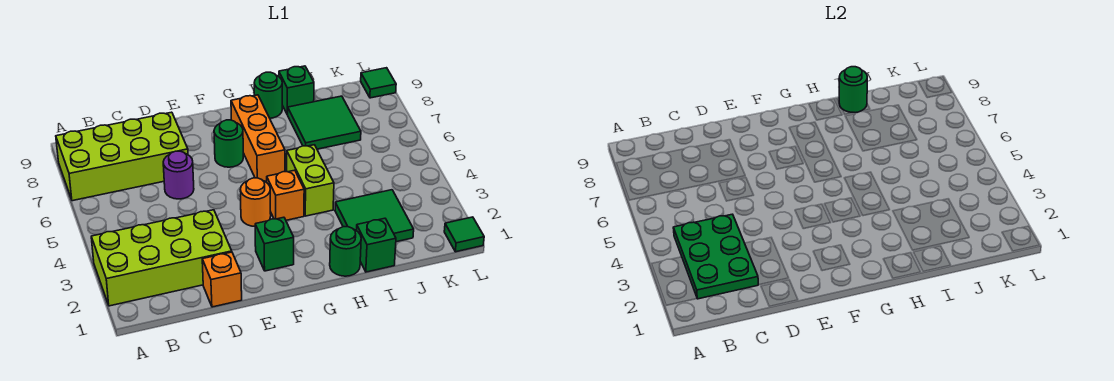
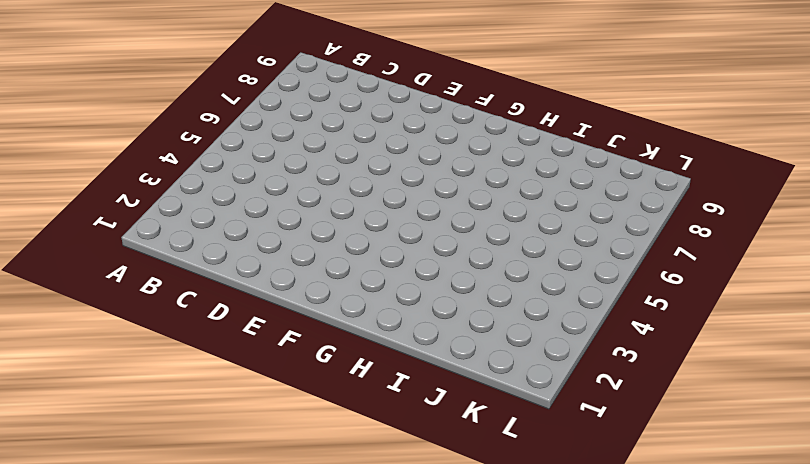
none -> lime 2x4 brick [91,210,232,306]
none -> lime 2x4 brick [56,112,188,201]
none -> orange 1x1 brick [202,252,242,307]

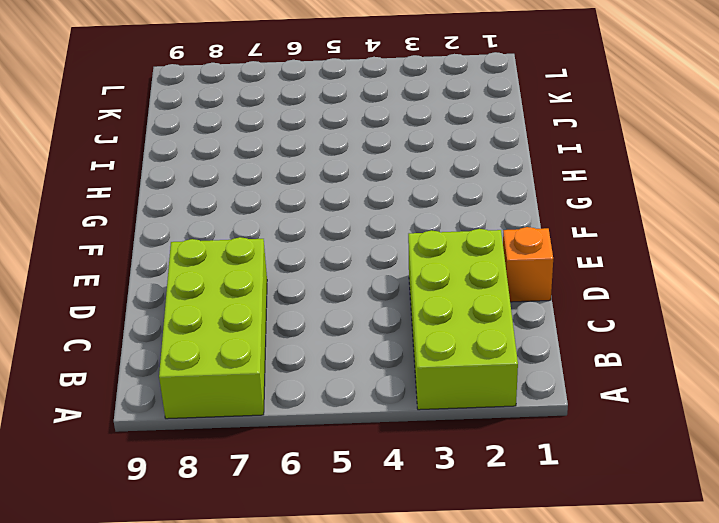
none -> purple 1x1 round brick [163,151,194,199]
none -> green 1x1 brick [255,217,294,271]
none -> orange 1x1 round brick [240,178,271,226]

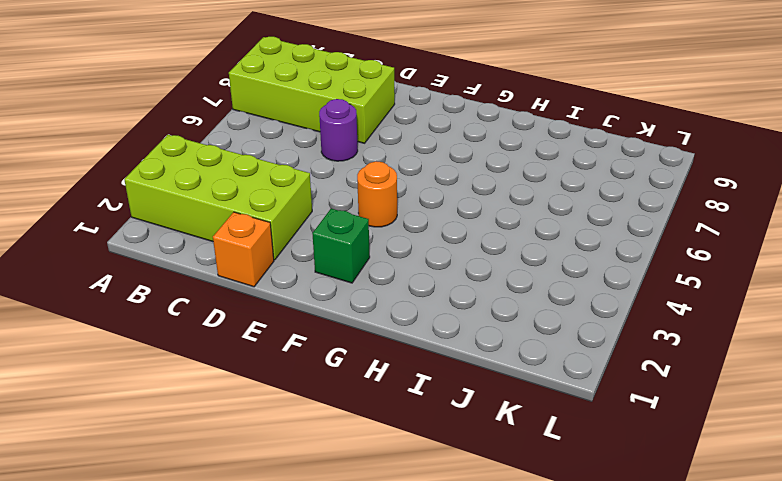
none -> green 1x1 round brick [214,120,243,167]
none -> orange 1x1 brick [267,170,304,220]
none -> orange 1x3 brick [231,95,285,181]

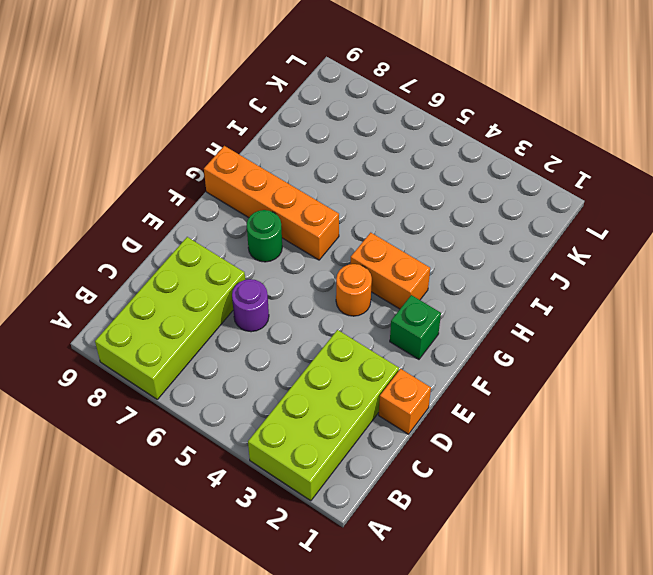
orange 1x2 brick [350,233,430,309] -> orange 1x1 brick [267,170,304,220]
orange 1x4 brick [204,146,339,260] -> orange 1x3 brick [231,95,285,181]
none -> green 1x1 round brick [330,227,361,276]
none -> lime 1x2 brick [287,145,334,216]
none -> green 1x1 round brick [254,72,282,118]

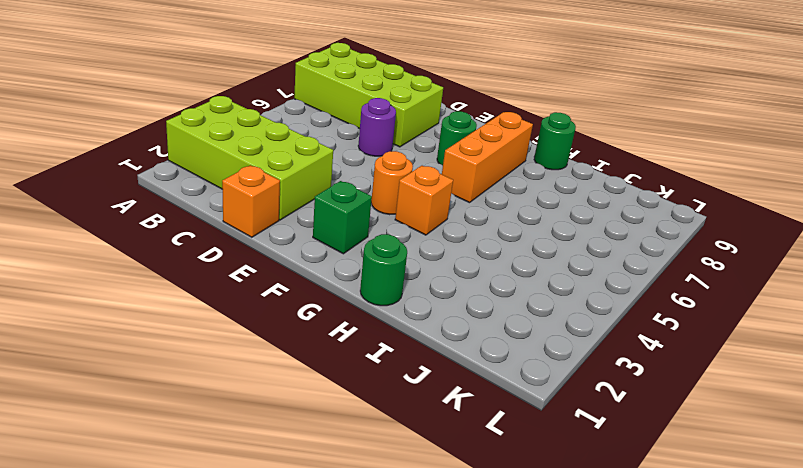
none -> lime 1x2 brick [287,145,334,216]
none -> green 1x1 brick [357,218,396,272]
none -> green 2x2 tile [335,190,414,242]

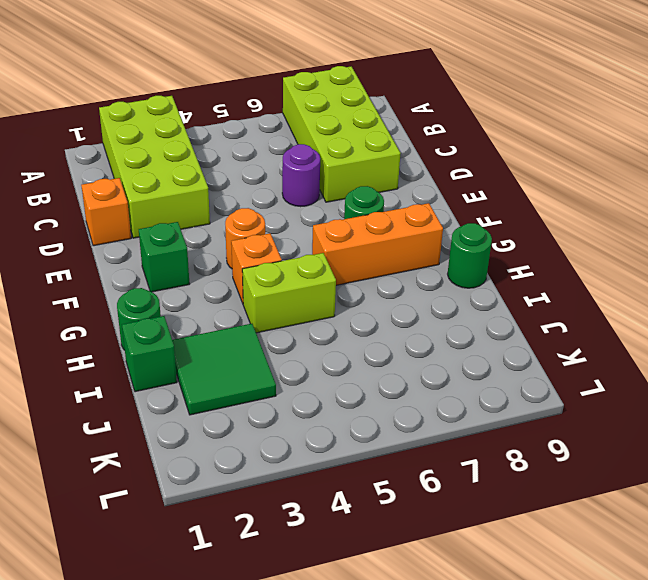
none -> green 2x2 tile [288,96,361,149]
none -> green 1x1 brick [279,66,314,115]
none -> green 1x1 tile [444,217,484,252]

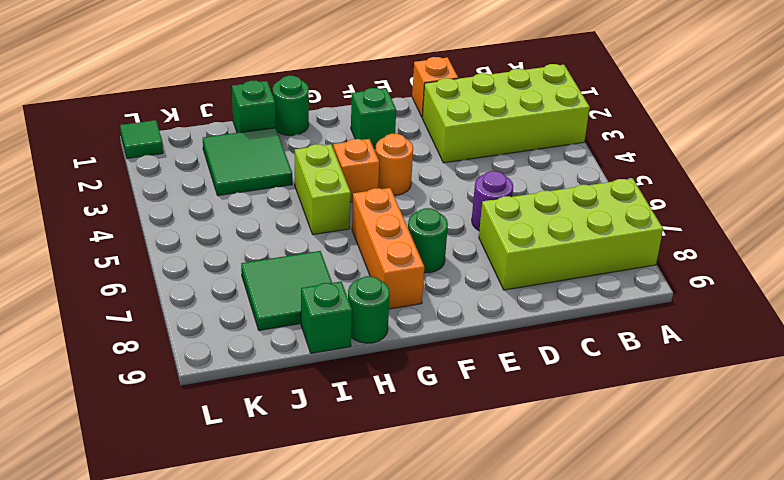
none -> green 1x1 tile [361,68,396,98]
none -> green 2x3 plate [673,214,758,299]
none -> green 1x1 round brick [839,67,867,113]

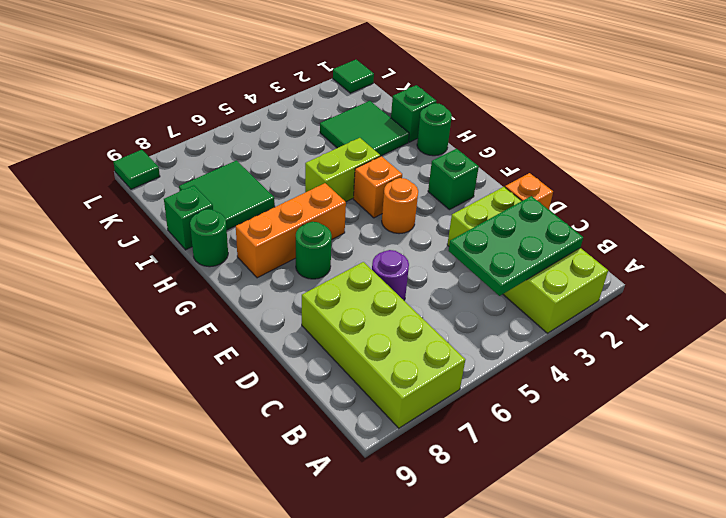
none -> green 1x1 round brick [839,67,867,113]

